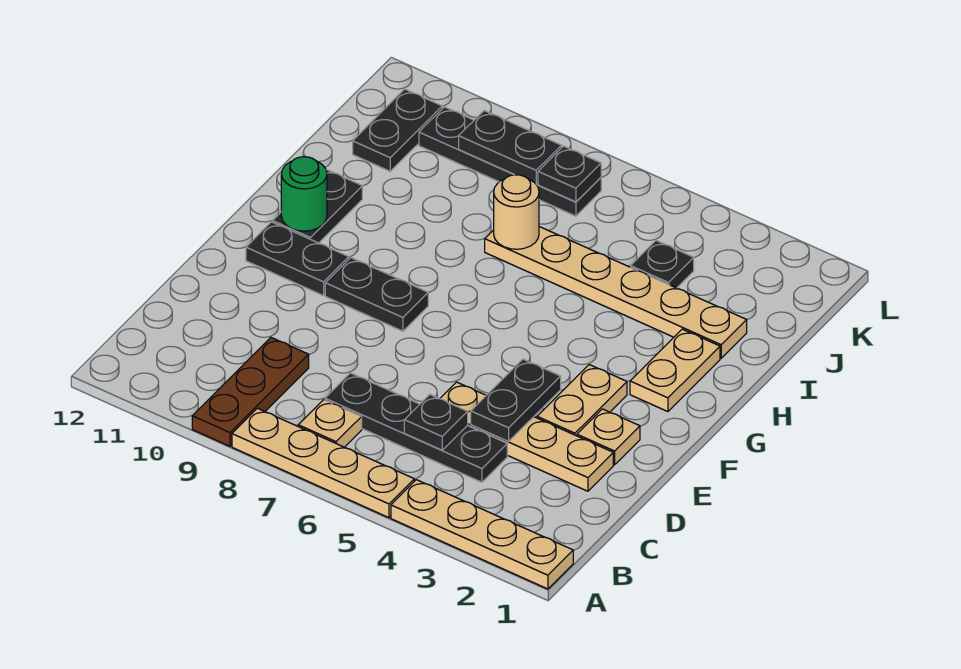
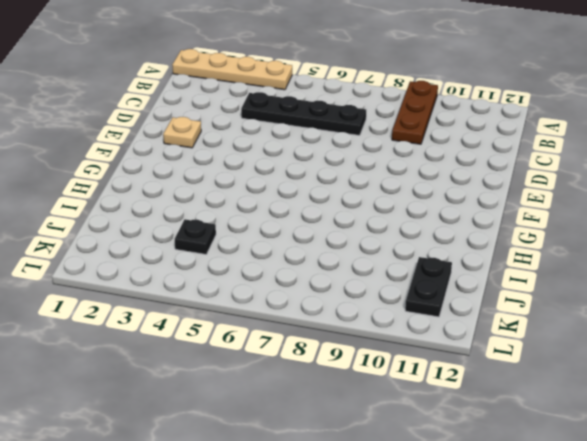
none -> tan 1x4 plate [232,408,414,518]
none -> tan 1x1 plate [298,400,362,447]
none -> tan 1x4 plate [440,382,613,491]

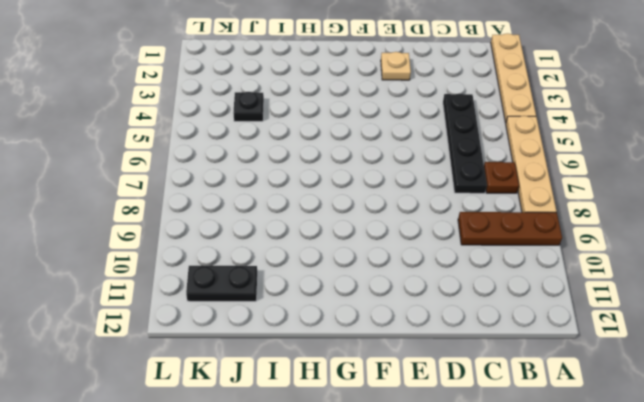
brown 1x1 plate [484,162,519,193] -> tan 1x1 plate [298,400,362,447]
none -> tan 1x4 plate [440,382,613,491]
none -> tan 1x2 plate [537,365,627,436]
none -> black 1x2 plate [325,258,428,331]

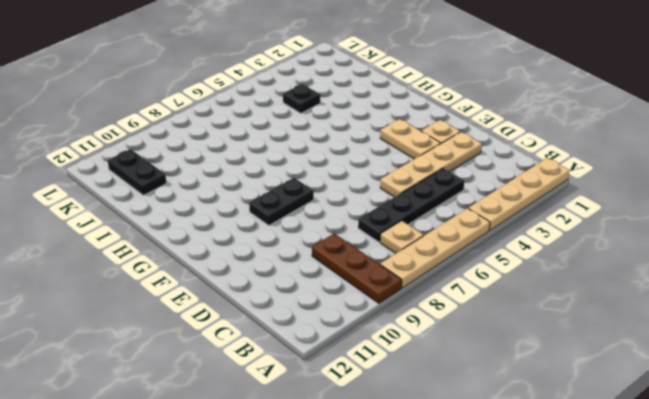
none -> black 1x2 plate [246,222,349,296]
none -> tan 1x2 plate [630,329,720,412]
none -> black 1x2 plate [273,170,362,243]

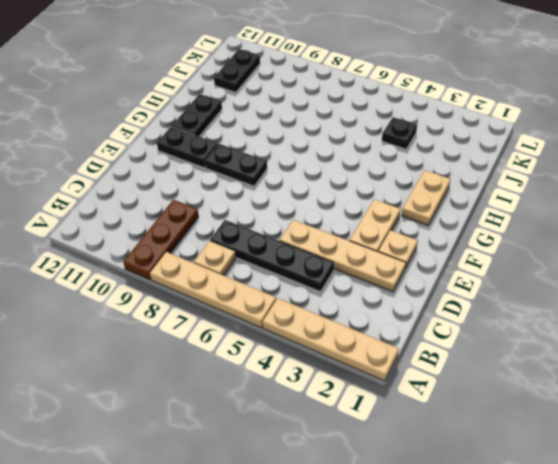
none -> tan 1x6 plate [485,227,747,358]
none -> black 1x4 plate [419,107,601,216]
none -> black 1x1 plate [404,395,468,450]

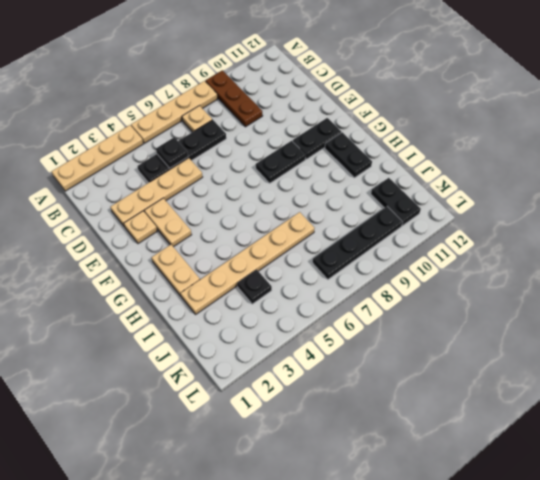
none -> black 1x2 plate [471,359,561,441]
none -> green 1x1 round brick [281,157,327,231]
none -> tan 1x1 round brick [494,175,539,249]

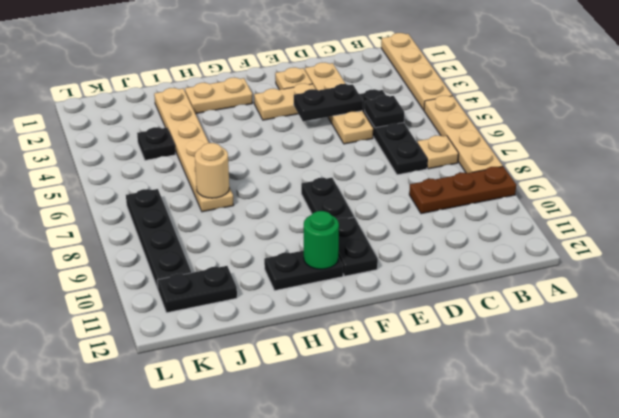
none -> black 1x1 plate [538,146,601,202]
none -> black 1x2 plate [459,111,562,184]

